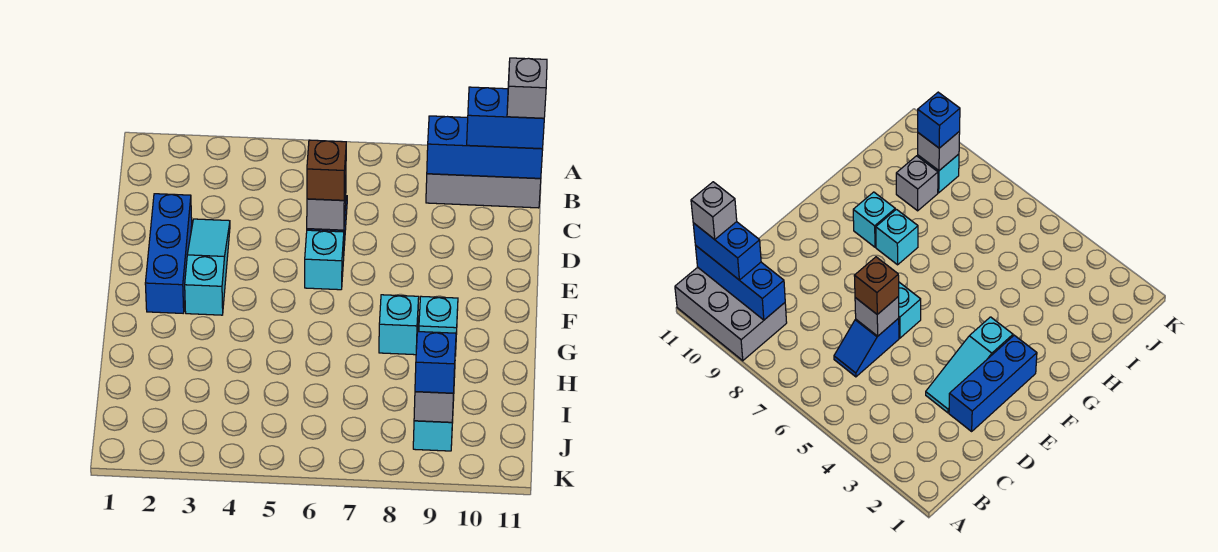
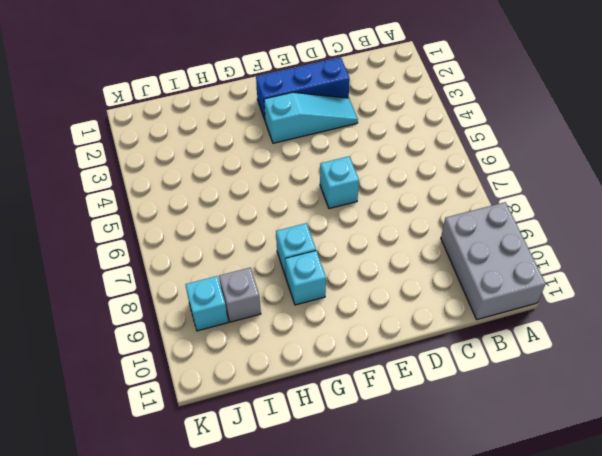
none -> blue 1x2 slope [834,318,899,377]
none -> blue 1x3 brick [427,116,543,178]
none -> grey 1x1 brick [307,180,346,230]

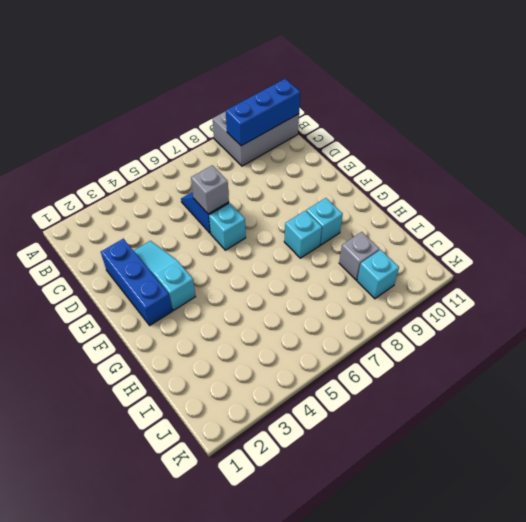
none -> grey 1x1 brick [414,372,455,422]
none -> blue 1x2 brick [467,87,544,149]
none -> brown 1x1 brick [307,140,346,200]

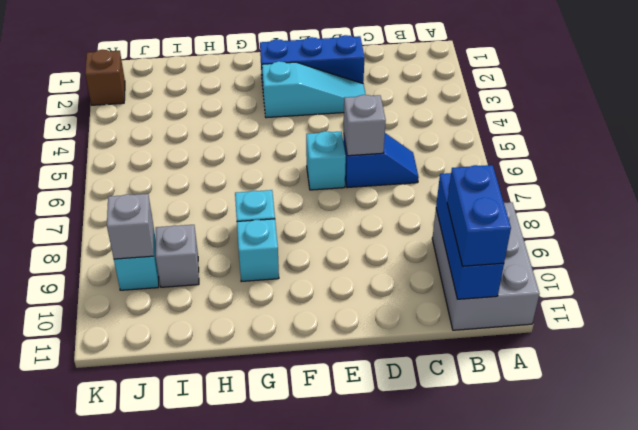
brown 1x1 brick [85,50,125,105] -> brown 1x1 brick moved to [307,140,346,200]
none -> blue 1x1 brick [415,332,456,393]
none -> grey 1x1 brick [507,58,547,118]

